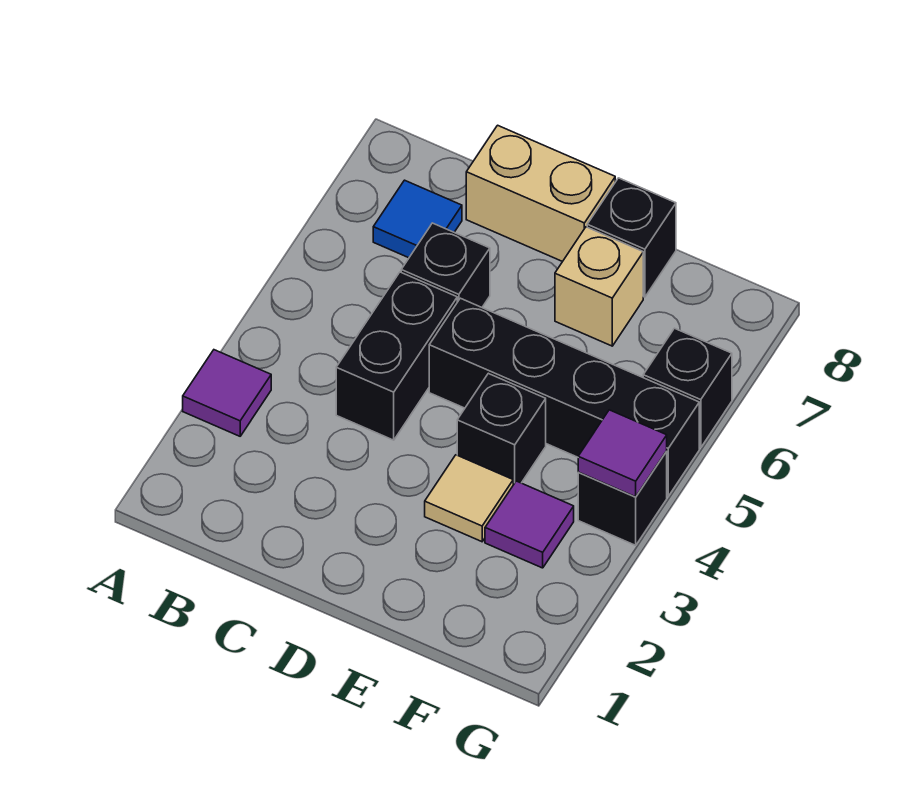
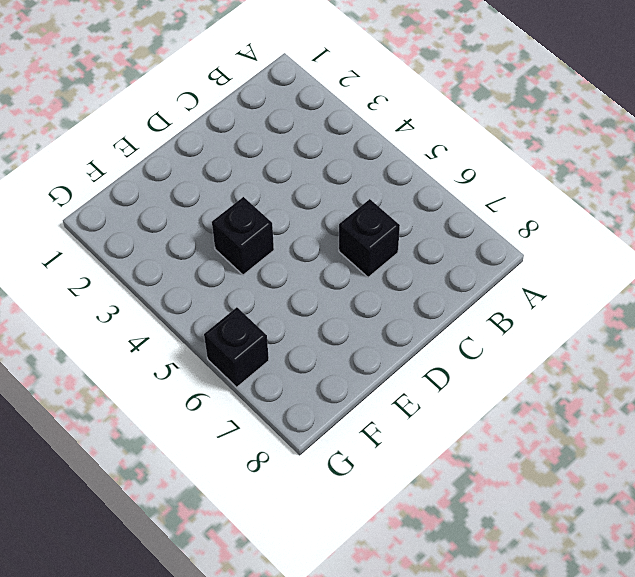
none -> purple 1x1 tile [183,350,271,436]
none -> blue 1x1 tile [373,180,462,258]
none -> black 1x2 brick [336,272,457,440]

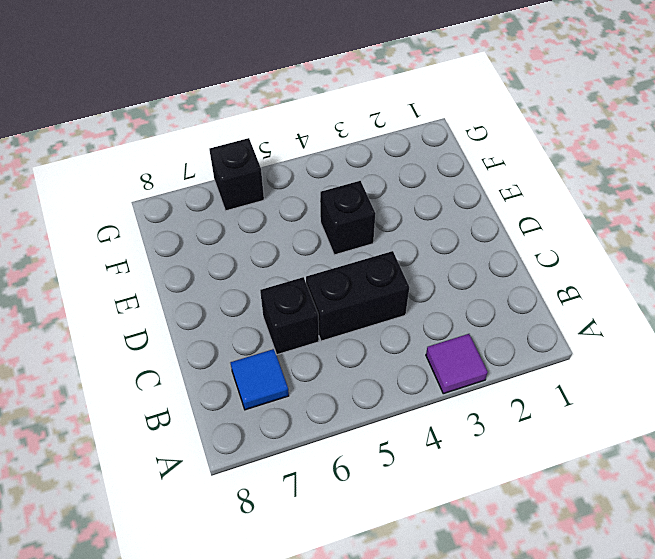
none -> tan 1x2 brick [466,125,615,262]
none -> black 1x4 brick [429,298,699,496]
none -> tan 1x1 tile [425,455,513,542]

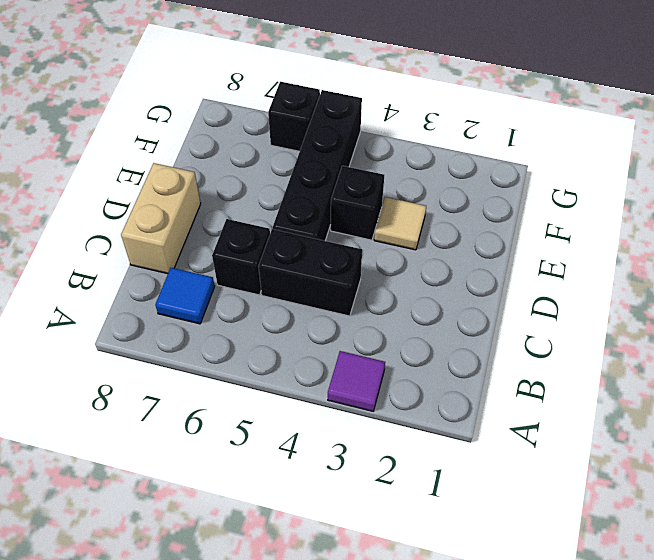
none -> tan 1x1 brick [555,227,643,346]
none -> black 1x1 brick [587,178,676,297]
none -> purple 1x1 tile [485,481,574,568]

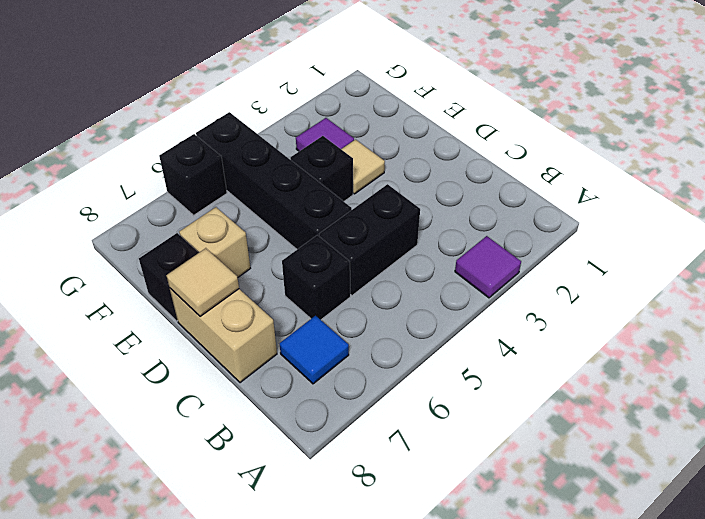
tan 1x1 tile [166,248,239,316] -> none
none -> black 1x1 brick [578,452,667,545]
none -> purple 1x1 tile [578,410,667,497]

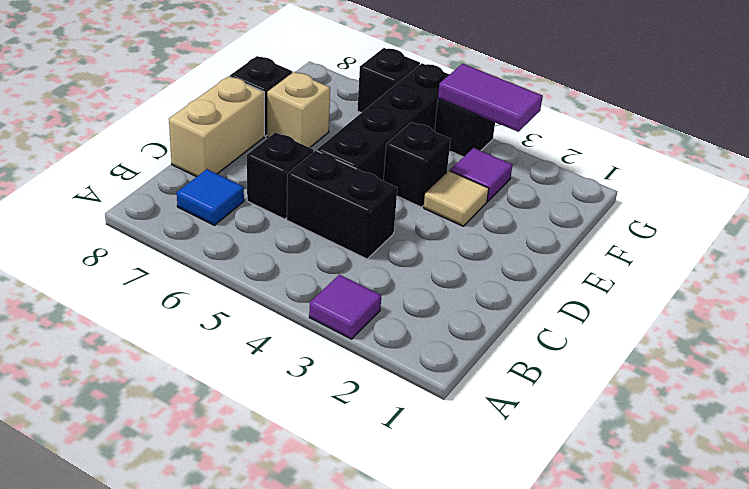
purple 1x2 tile [438,64,543,132] -> purple 1x1 tile [578,410,667,497]

